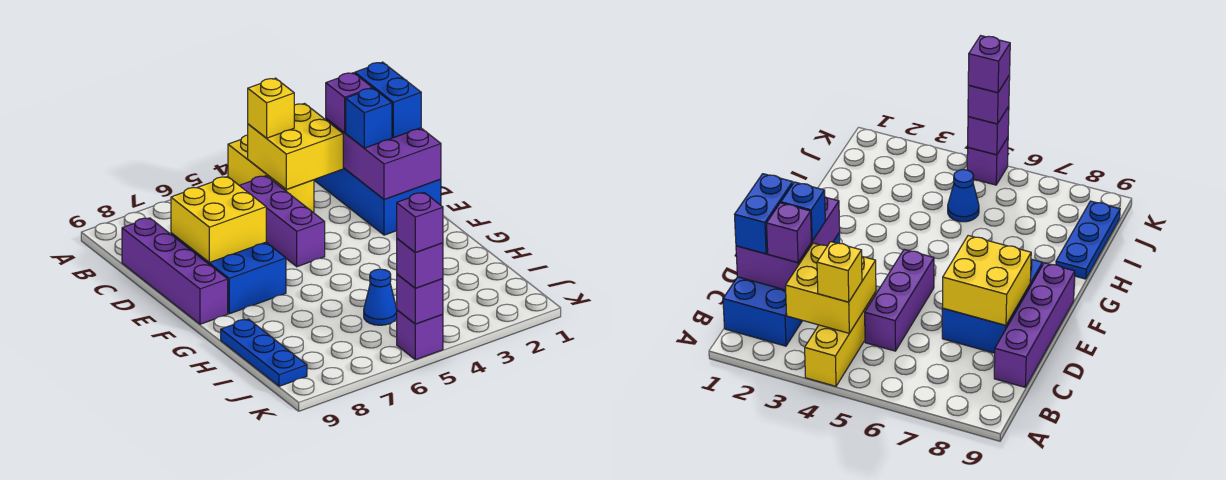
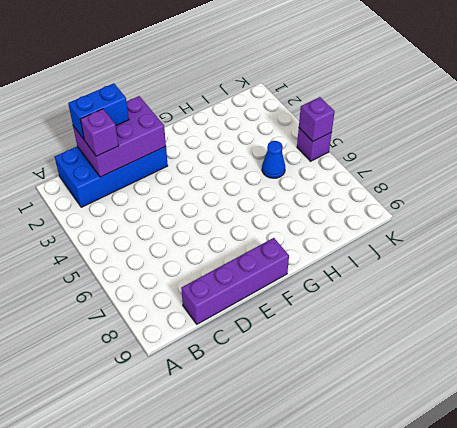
none -> yellow 1x3 brick [228,135,314,213]
none -> purple 1x3 brick [239,176,325,267]
none -> blue 2x3 brick [171,233,286,314]

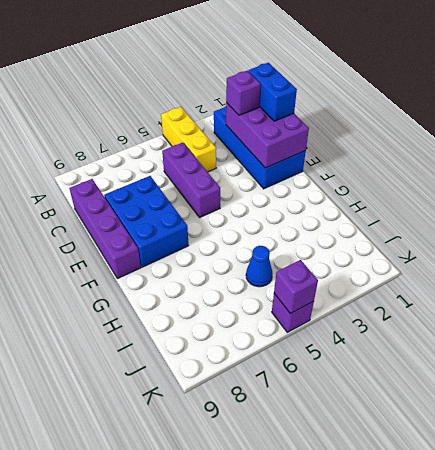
none -> blue 1x3 plate [221,319,307,386]
none -> yellow 2x2 brick [248,104,343,190]
none -> yellow 2x2 brick [171,177,266,263]

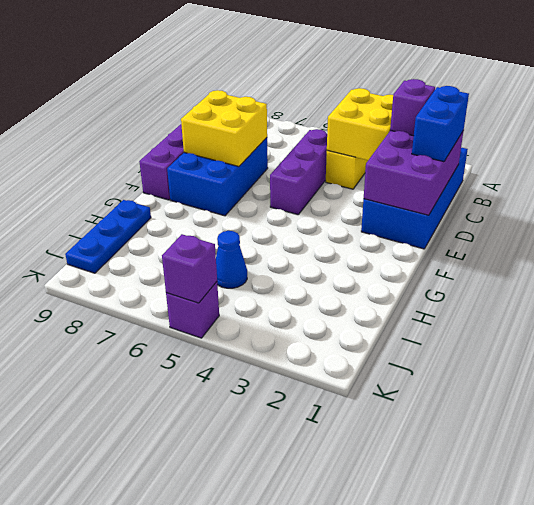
none -> yellow 1x1 brick [248,78,294,138]
none -> blue 1x1 brick [346,88,392,148]
none -> purple 1x1 brick [397,239,443,288]

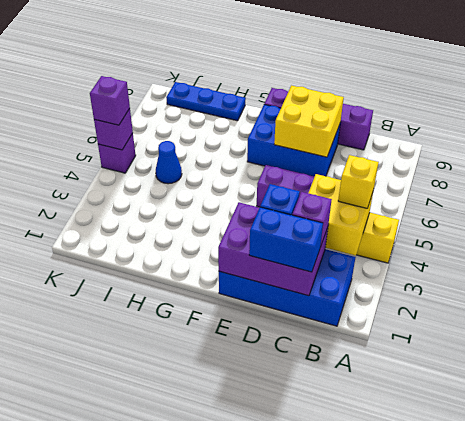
none -> purple 1x1 brick [397,193,443,252]

